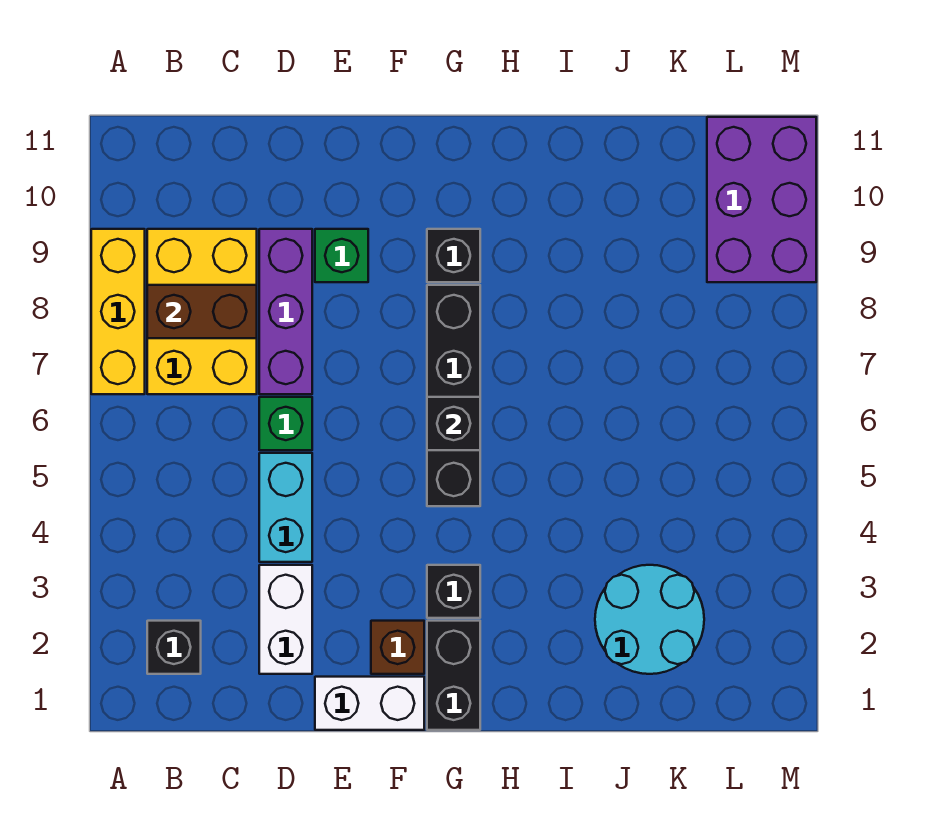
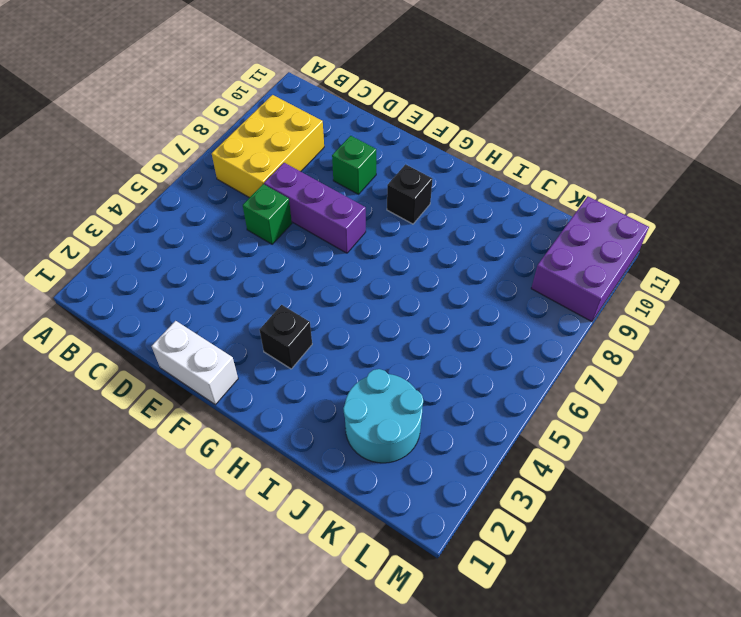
purple 1x3 brick [264,163,366,253] -> purple 1x3 brick turned to [259,229,312,394]
none -> yellow 1x3 brick [91,229,145,394]
none -> black 1x1 brick [147,621,201,674]
none -> white 1x2 brick [259,565,312,674]

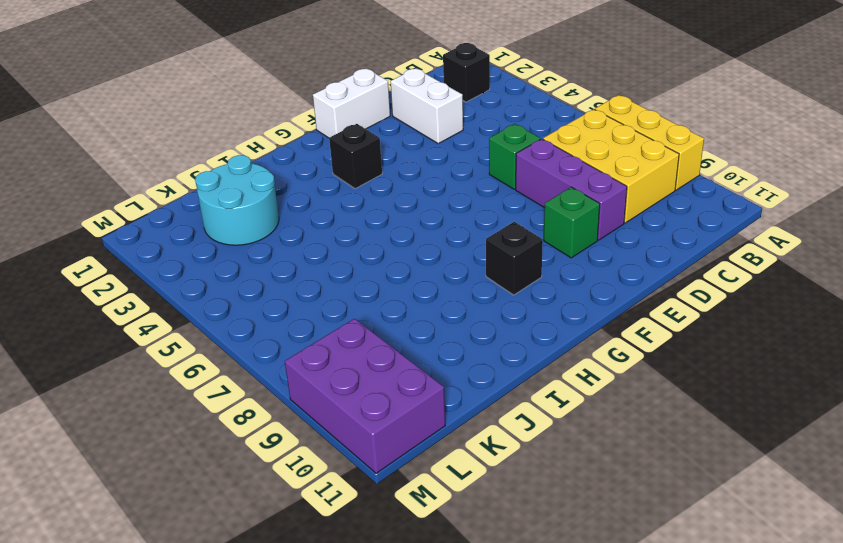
none -> cyan 1x2 brick [259,453,312,562]
none -> brown 1x1 brick [371,621,424,674]
none -> black 1x2 brick [427,621,480,730]

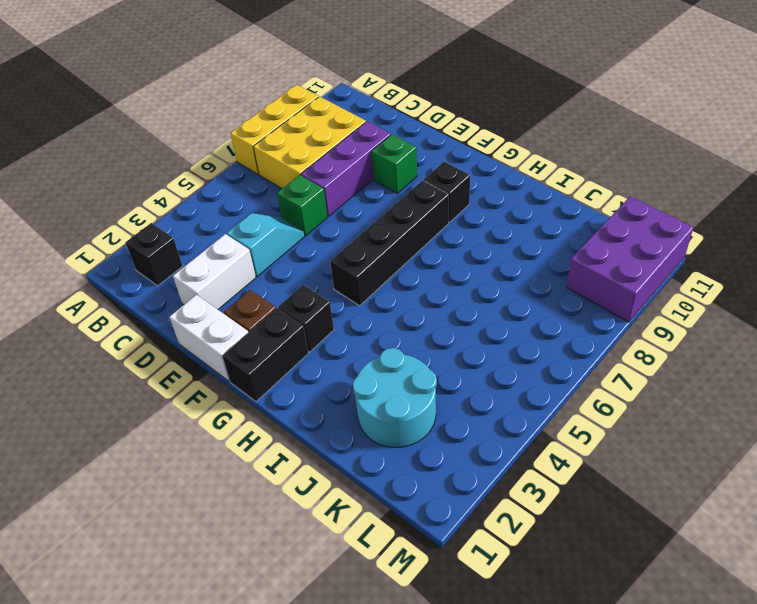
cyan 1x2 slope [227,213,304,277] -> cyan 1x2 brick [259,453,312,562]
none -> brown 1x2 brick [147,285,257,338]
none -> black 1x1 brick [427,397,480,450]

